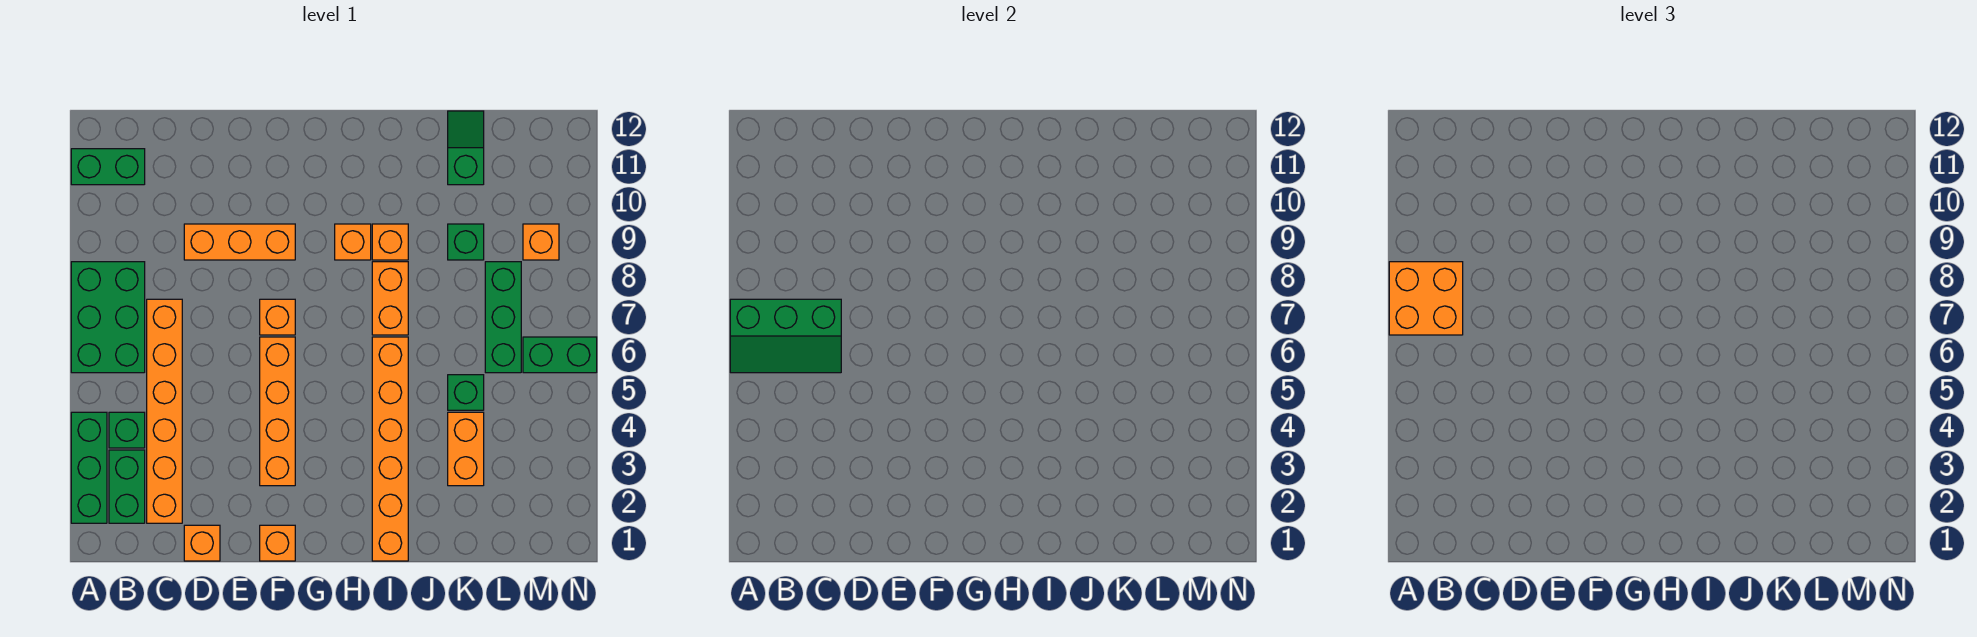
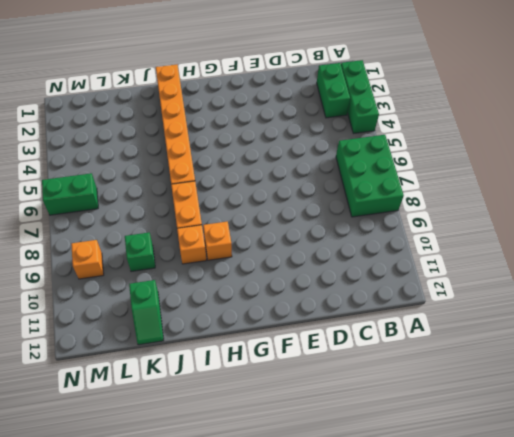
none -> green 1x2 brick [71,149,145,185]
none -> green 1x1 brick [109,412,145,448]
none -> orange 1x6 brick [147,299,182,523]

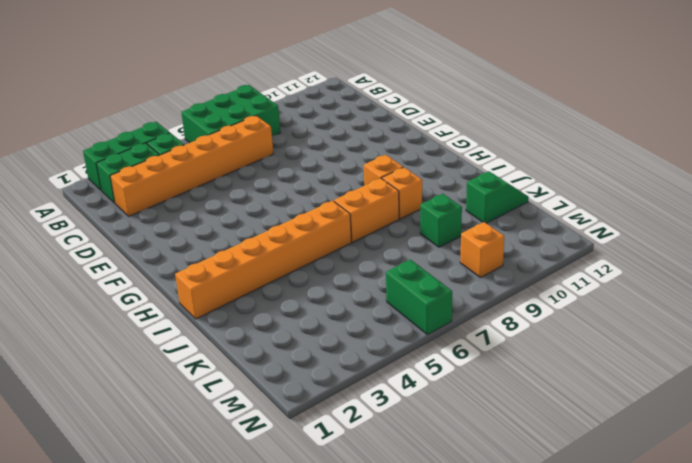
none -> green 1x2 brick [71,149,145,185]
none -> orange 1x1 brick [184,525,220,561]
none -> orange 1x3 brick [184,224,295,260]

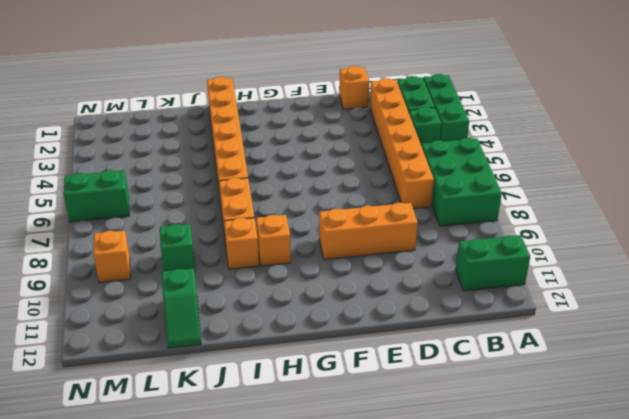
none -> orange 1x1 brick [260,525,295,561]
none -> orange 1x4 brick [260,337,295,486]
none -> orange 1x1 brick [260,299,295,335]

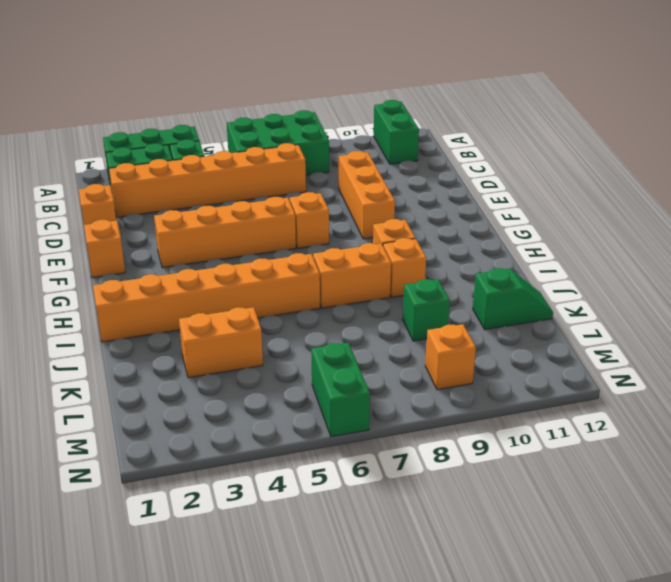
none -> green 1x1 brick [448,375,484,410]
none -> green 1x3 brick [485,262,521,373]
none -> green 2x3 slope [730,299,841,373]

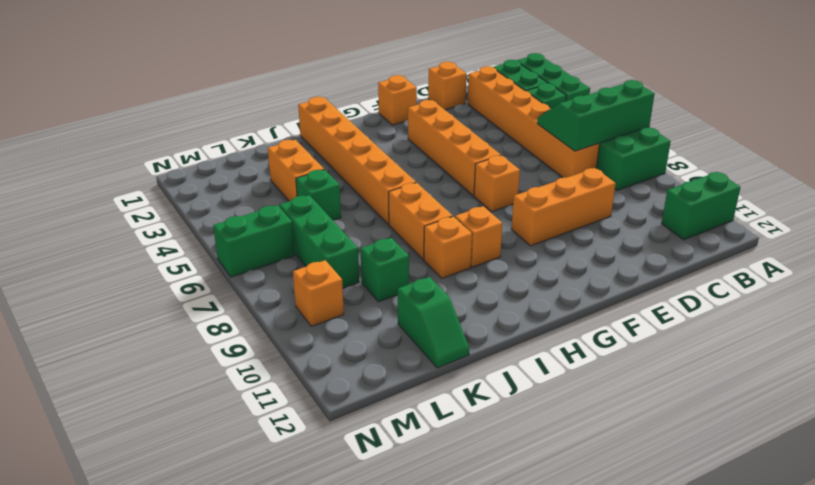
none -> orange 2x2 brick [1389,262,1463,335]

